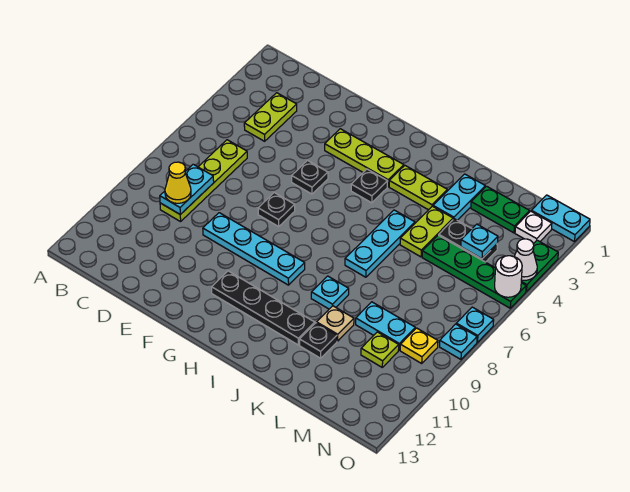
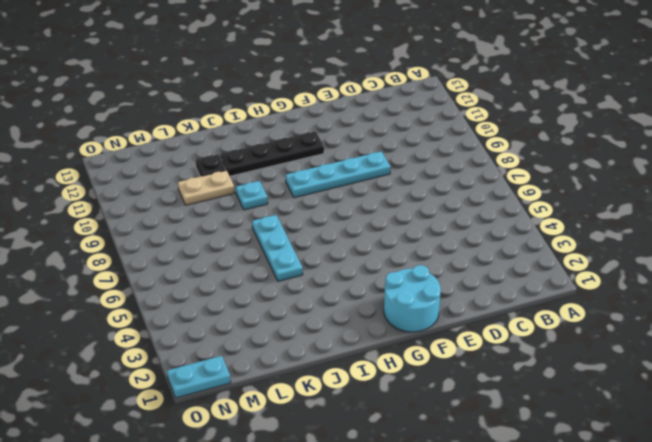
cyan 2x2 round brick [384,265,441,332] -> none
tan 1x2 plate [178,170,235,205] -> tan 1x1 plate [317,306,354,341]
none -> lime 1x2 plate [244,93,297,141]
none -> lime 1x4 plate [160,140,247,222]
none -> lime 1x3 plate [325,129,404,187]
none -> black 1x1 plate [292,161,328,194]

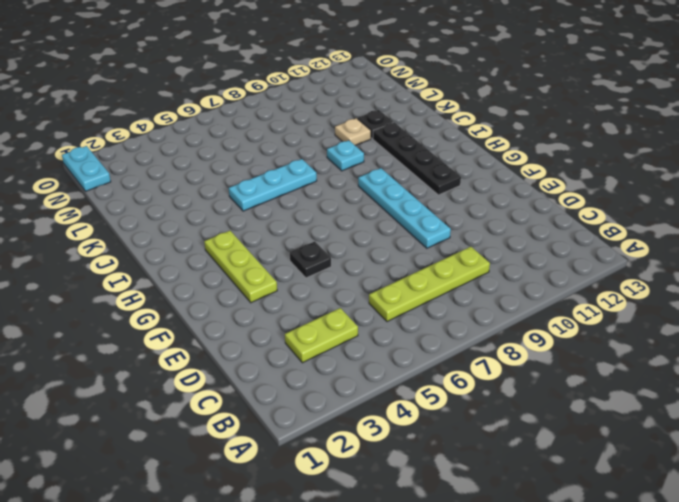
none -> black 1x1 plate [258,193,295,226]
none -> black 1x1 plate [351,169,388,203]
none -> lime 1x2 plate [389,166,447,210]
none -> cyan 1x2 plate [433,174,485,220]

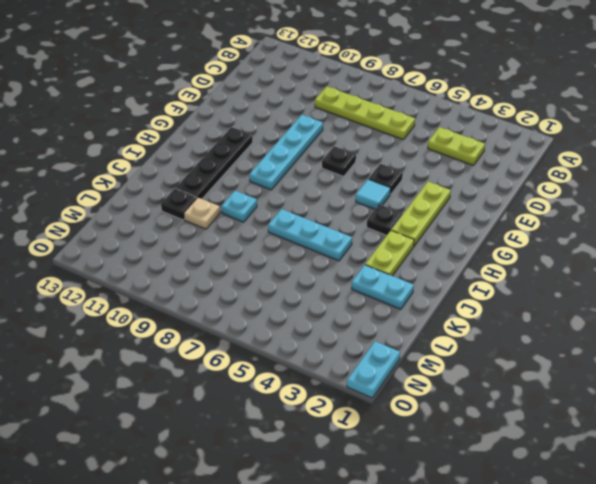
cyan 1x1 tile [356,179,390,209] -> none
none -> lime 1x2 plate [400,206,453,257]
none -> green 1x2 plate [471,186,530,233]
none -> black 1x2 plate [439,219,497,262]
none -> green 1x4 plate [422,235,526,308]

